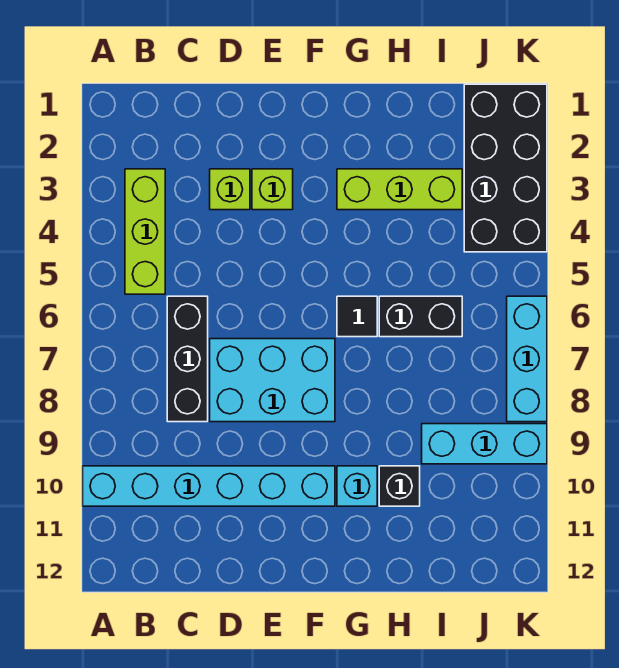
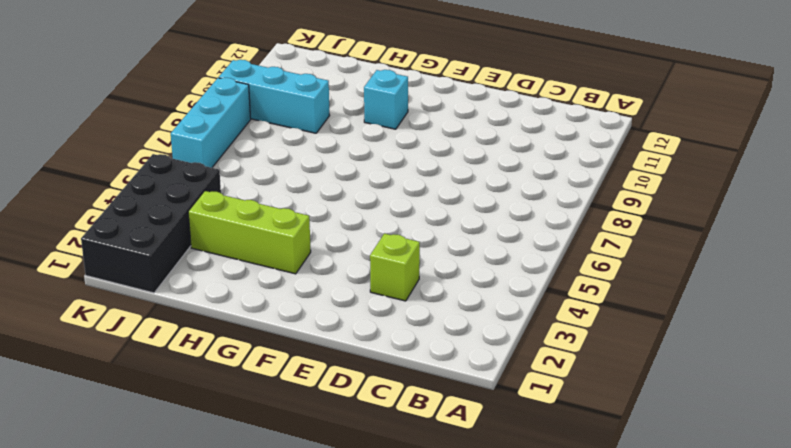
none -> cyan 1x6 brick [83,466,335,506]
none -> lime 1x3 brick [125,169,165,294]
none -> black 1x3 brick [167,296,208,422]

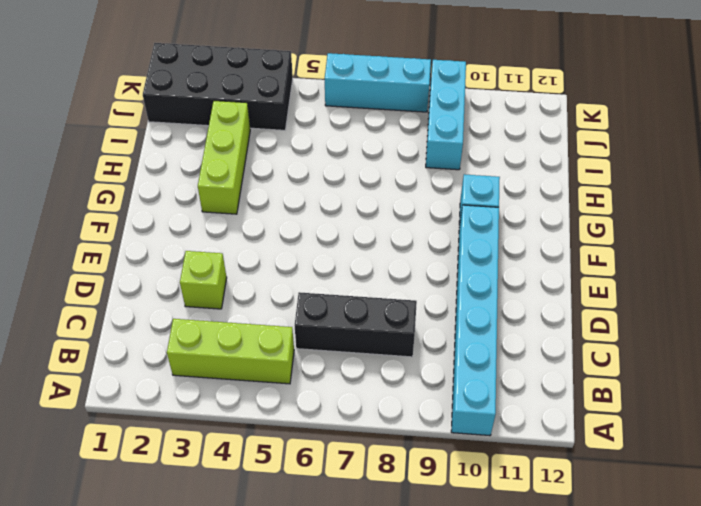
none -> cyan 2x3 brick [210,339,335,422]
none -> lime 1x1 brick [252,169,293,210]
none -> black 1x1 tile [337,296,377,337]

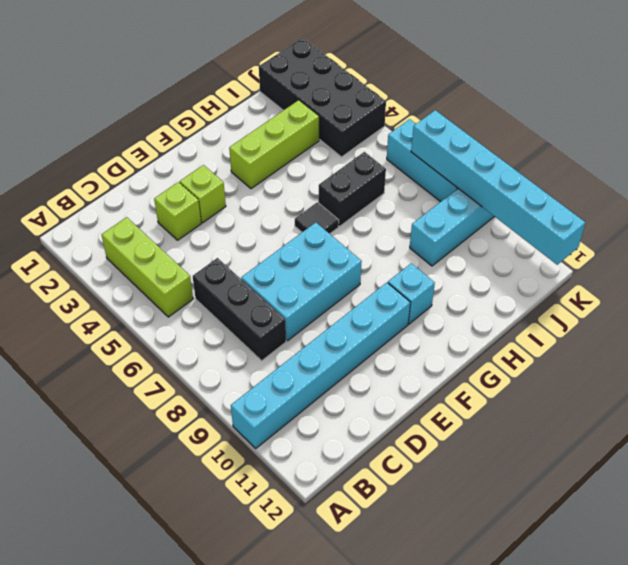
cyan 1x6 brick [411,110,585,265] -> none
none -> black 1x1 brick [379,466,420,506]

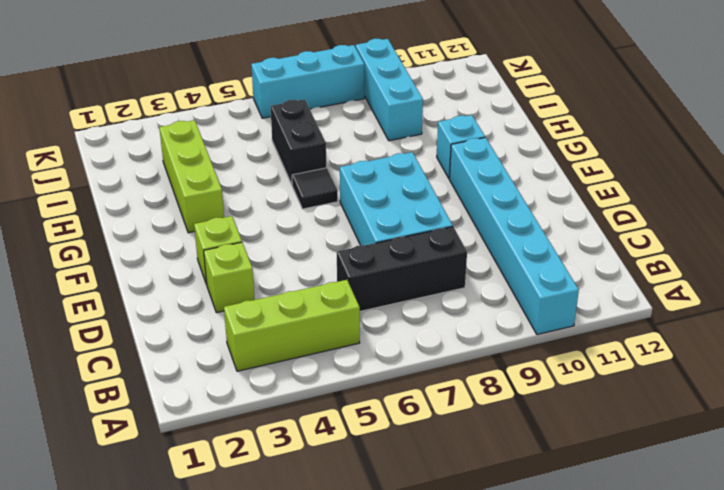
none -> black 1x1 brick [379,466,420,506]
none -> black 2x4 brick [464,84,547,252]

